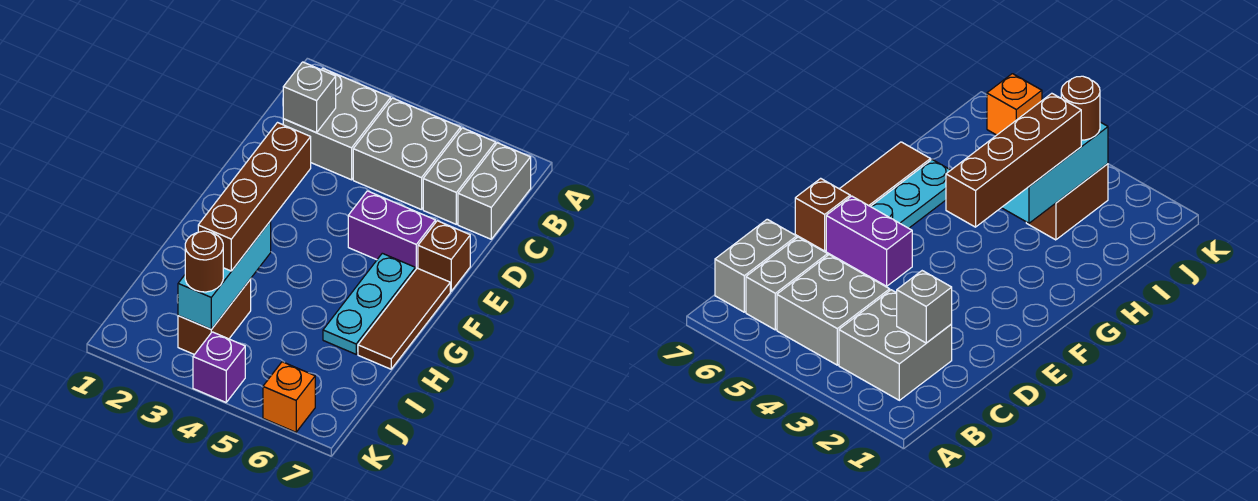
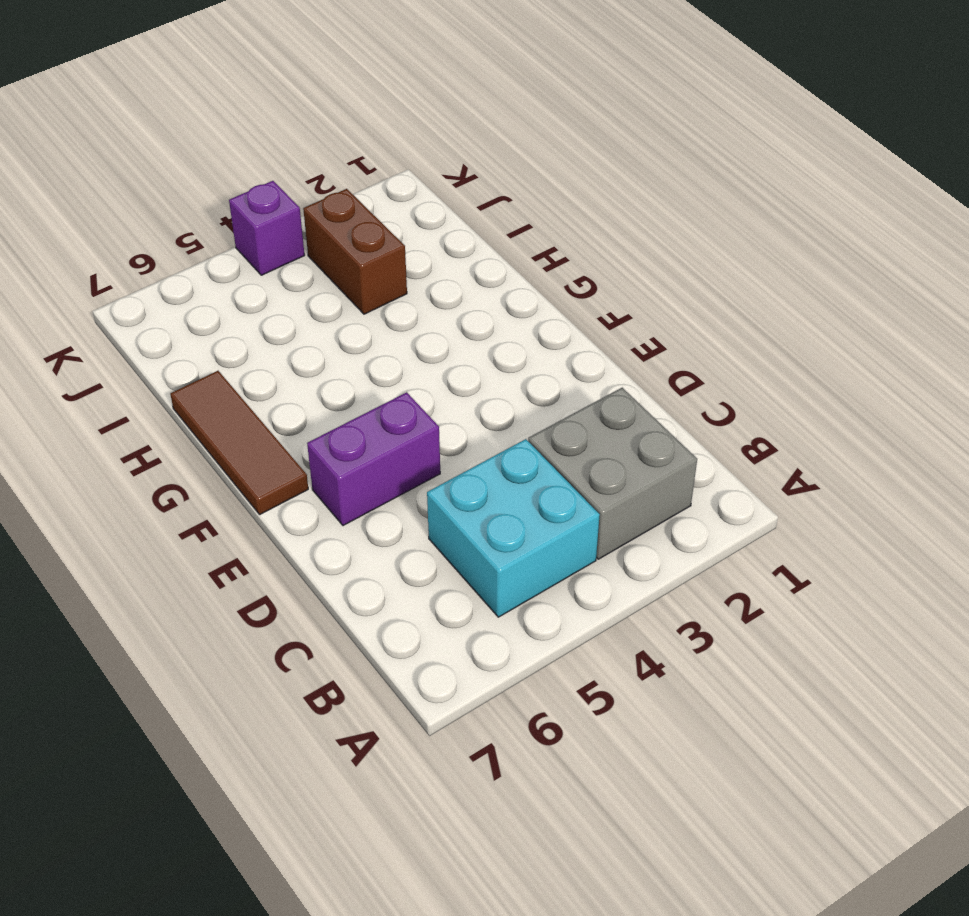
cyan 2x2 brick [427,439,600,617] -> grey 2x2 brick [353,98,461,210]
none -> grey 1x2 brick [423,128,496,224]
none -> grey 1x2 brick [458,143,531,239]
none -> brown 1x1 brick [418,221,470,291]

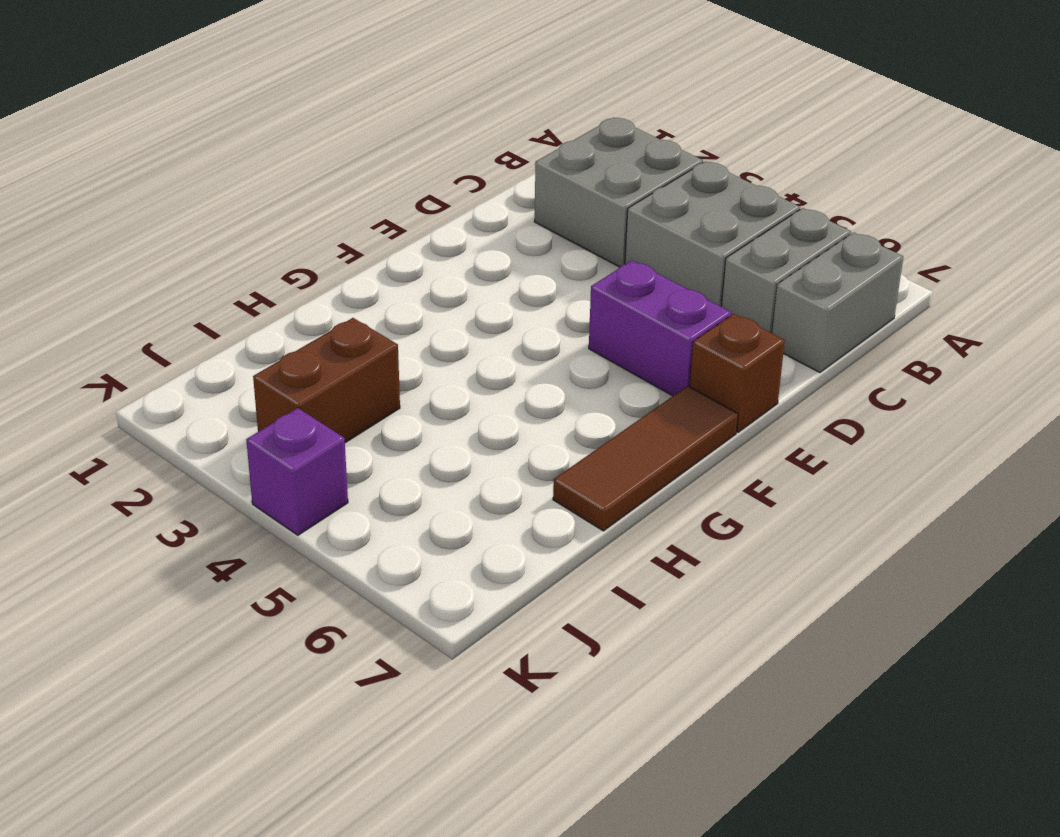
none -> cyan 1x3 plate [323,253,415,354]
none -> orange 1x1 brick [263,362,315,432]
none -> grey 1x1 brick [283,62,336,133]

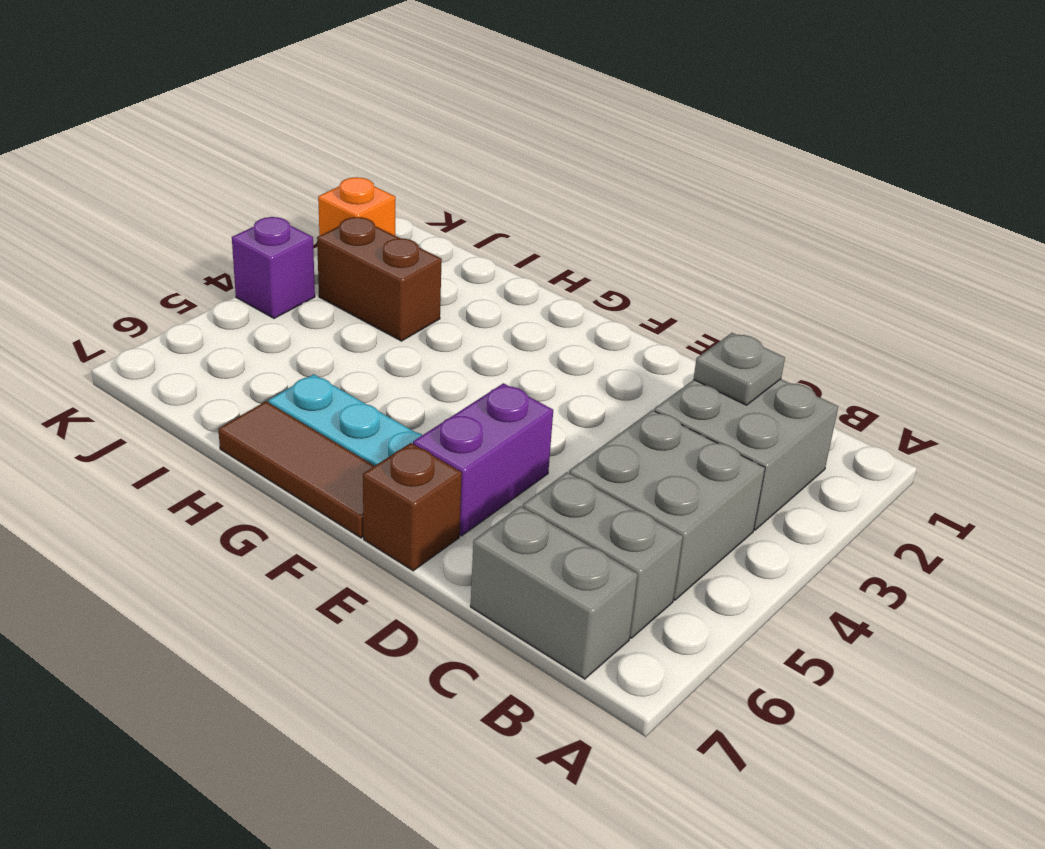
grey 1x1 plate [694,333,785,405] -> grey 1x1 brick [283,62,336,133]
orange 1x1 brick [318,177,395,236] -> orange 1x1 brick moved to [263,362,315,432]
none -> cyan 1x3 brick [178,221,271,329]
none -> brown 1x4 brick [198,123,311,271]
none -> brown 1x1 round brick [185,231,223,292]

